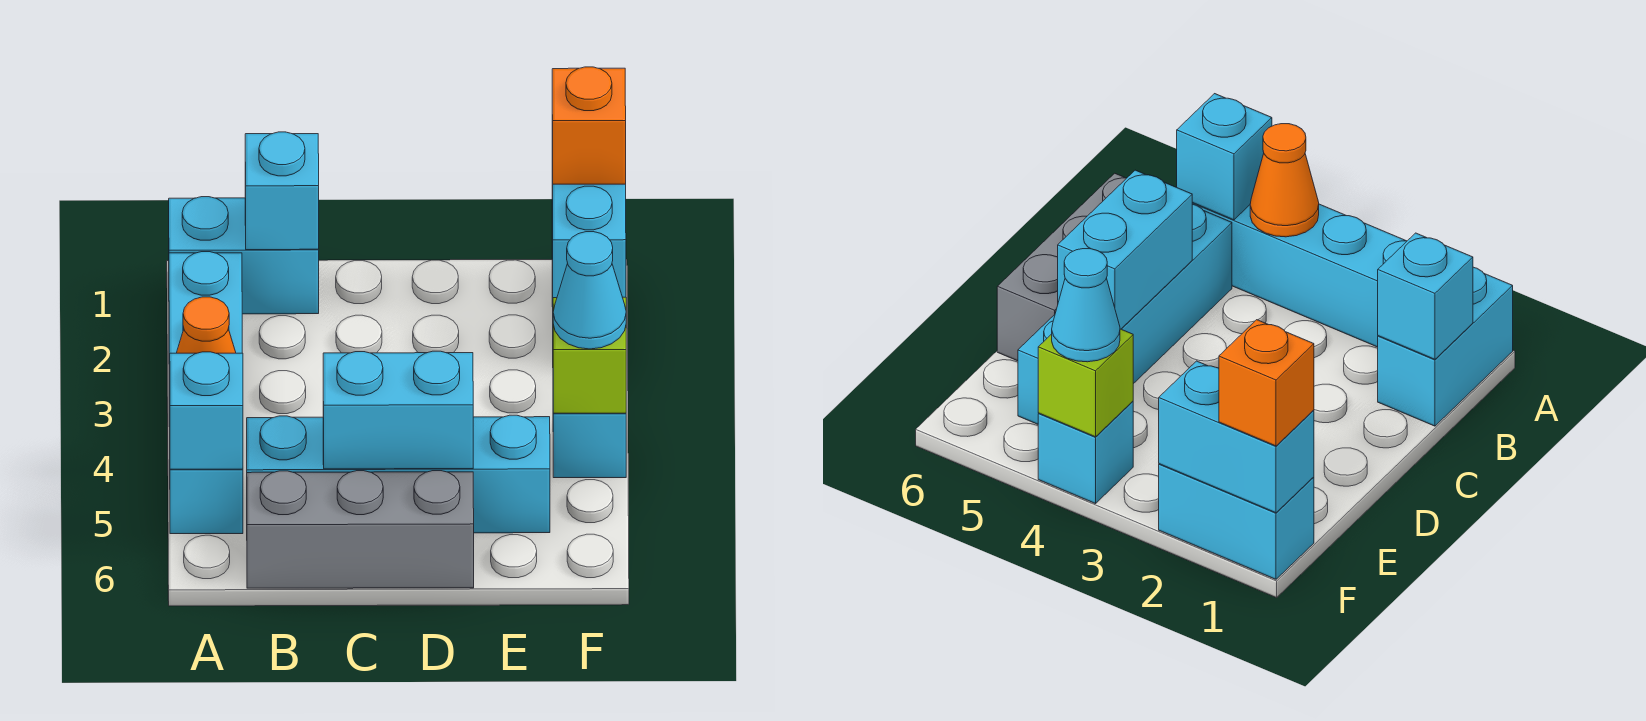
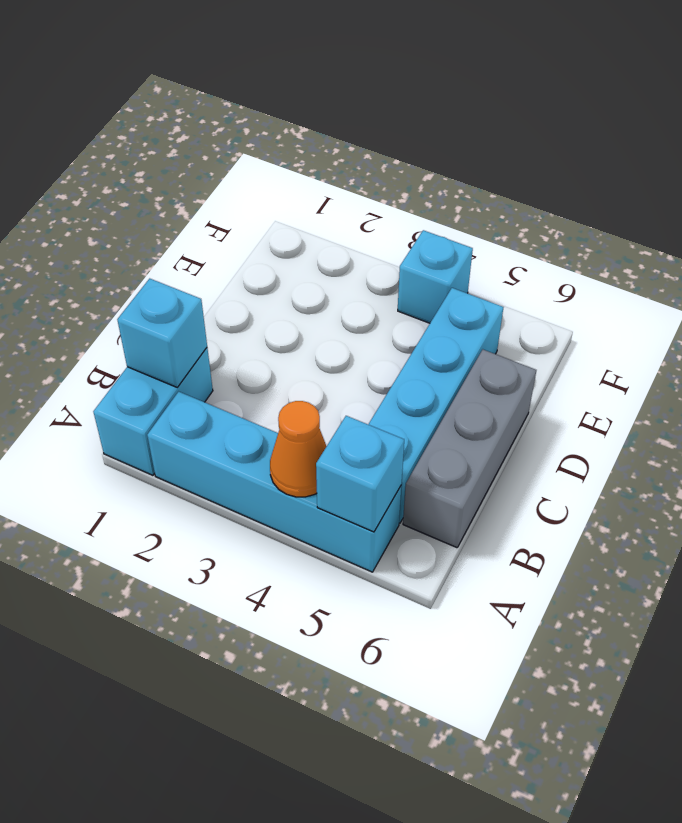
none -> cyan 1x2 brick [1159,464,1314,579]
none -> cyan 1x2 brick [323,351,473,469]
none -> cyan 1x2 brick [552,179,626,298]

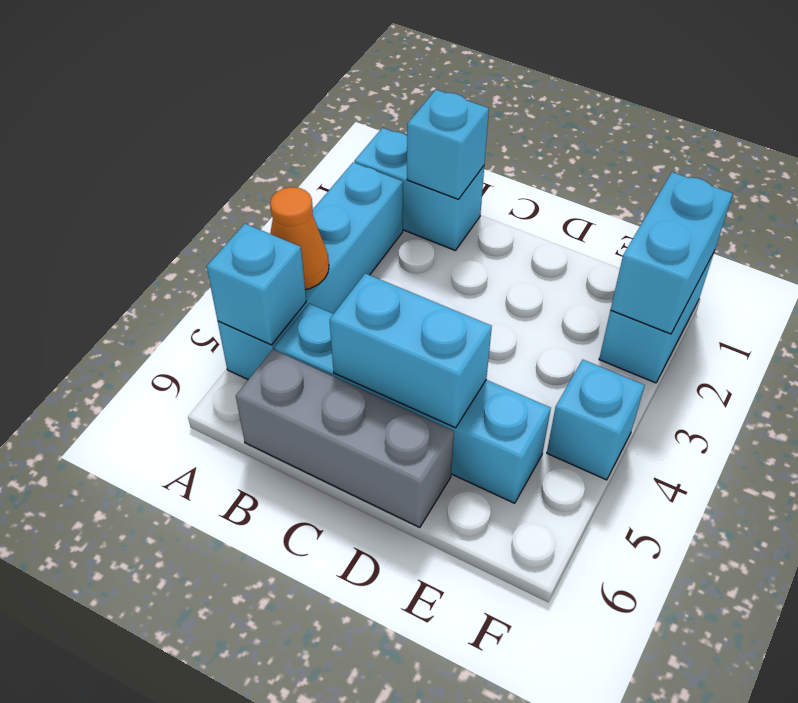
none -> lime 1x1 brick [553,297,626,414]
none -> orange 1x1 brick [552,67,626,184]
none -> cyan 1x1 cone [553,232,626,349]

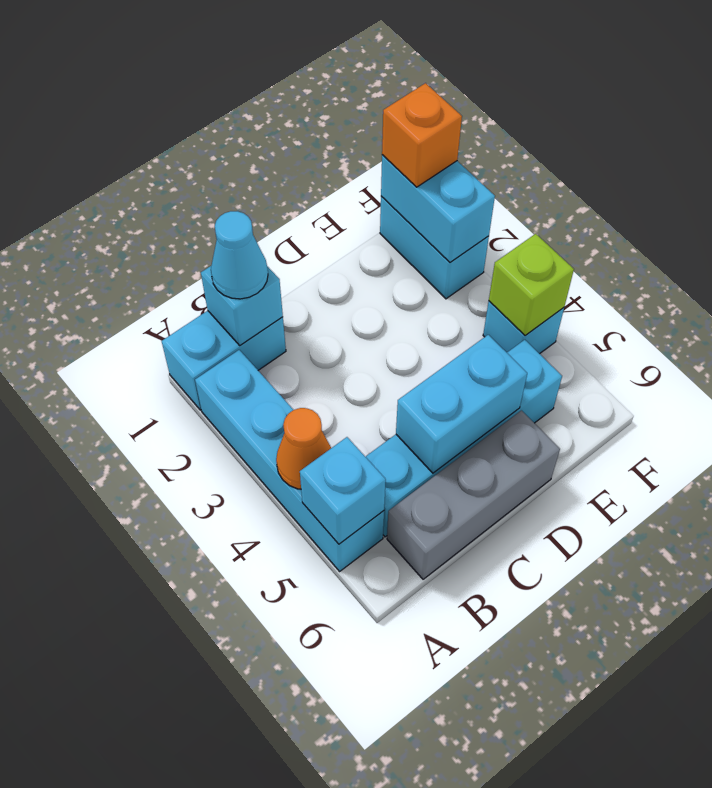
cyan 1x1 cone [211,211,268,299] -> cyan 1x1 cone moved to [553,232,626,349]

